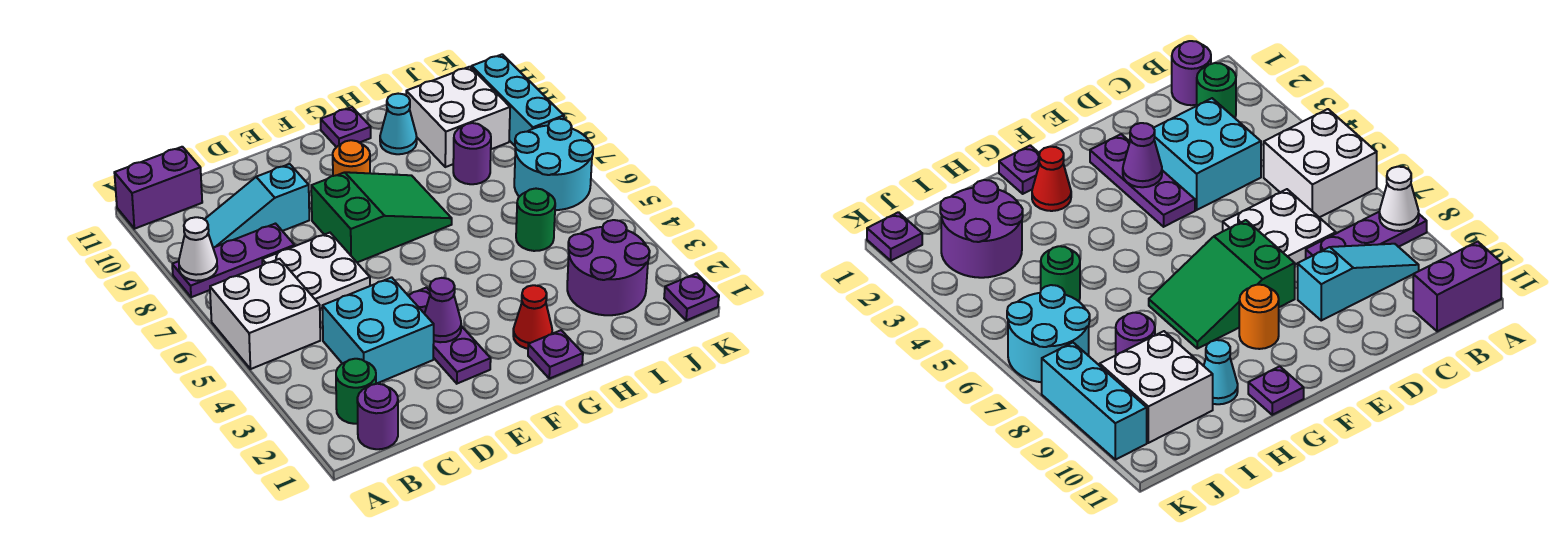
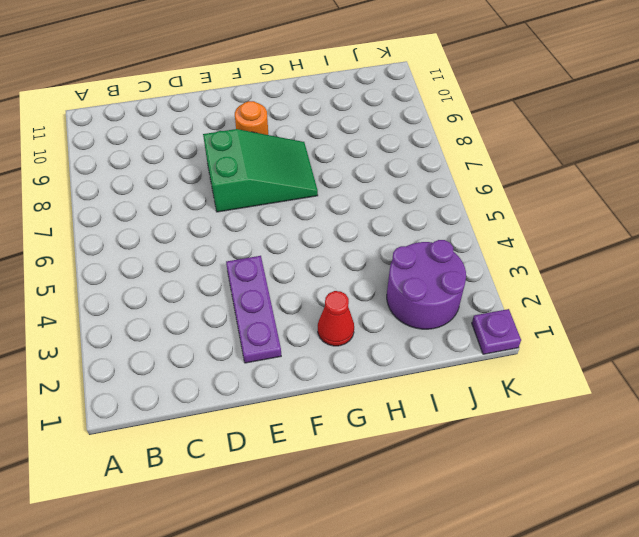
none -> white 2x2 brick [210,259,320,369]
none -> purple 1x3 plate [172,224,295,297]
none -> purple 1x2 brick [114,147,202,229]

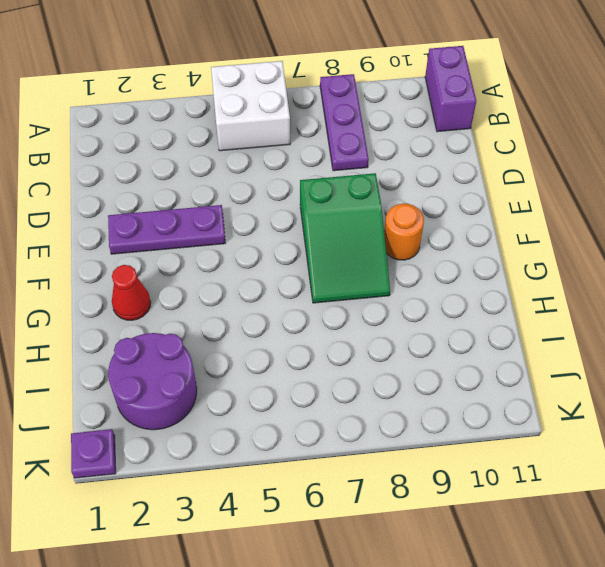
none -> purple 1x1 round brick [357,384,398,449]
none -> green 1x1 round brick [336,359,376,424]
none -> cyan 1x3 slope [205,164,309,248]

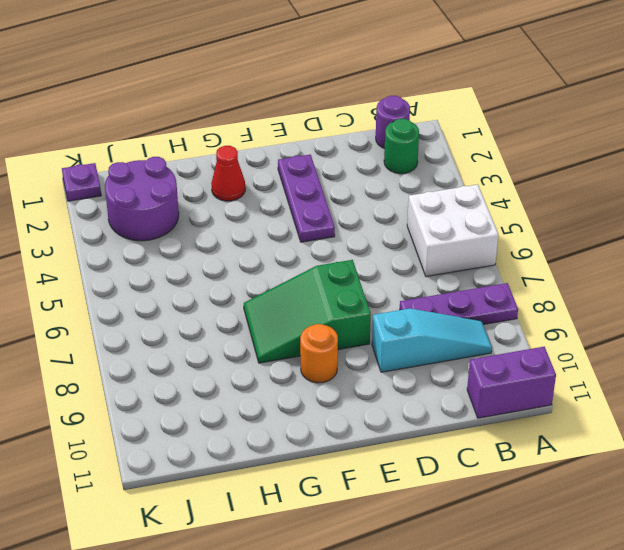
none -> cyan 2x2 brick [322,277,434,384]
none -> white 2x2 plate [262,233,370,309]
none -> purple 1x1 plate [528,330,583,379]

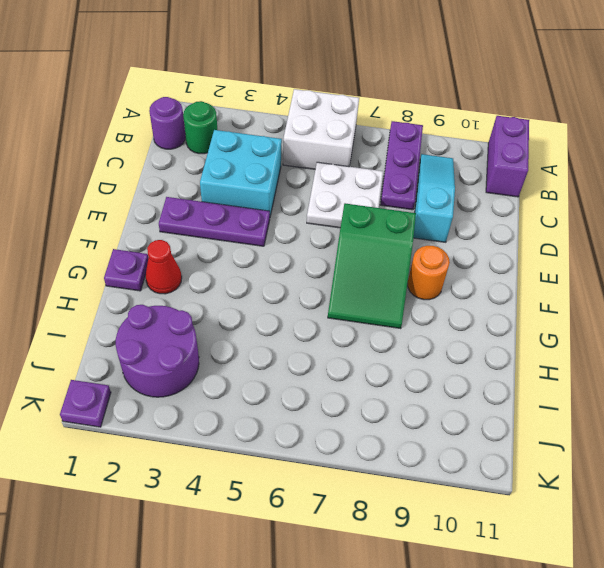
none -> purple 1x1 plate [321,107,371,147]
none -> cyan 1x1 cone [380,94,417,154]
none -> green 1x1 round brick [516,189,555,251]

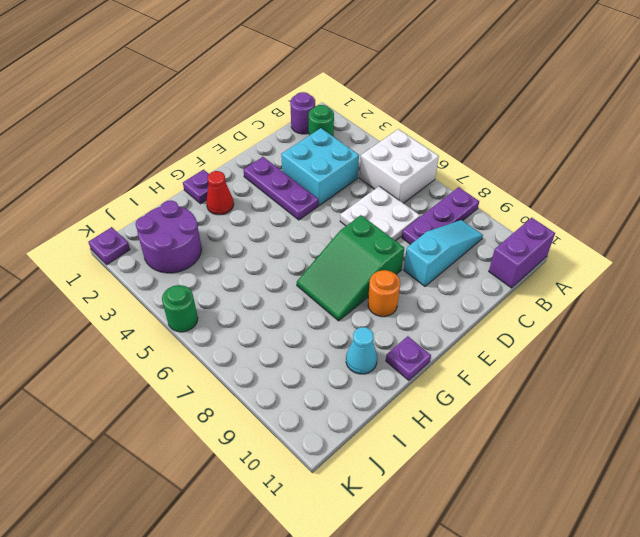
green 1x1 round brick [162,285,198,332] -> green 1x1 round brick moved to [516,189,555,251]
none -> purple 1x1 round brick [453,123,491,184]
none -> white 2x2 brick [406,67,510,167]
none -> cyan 2x2 round brick [514,119,593,210]

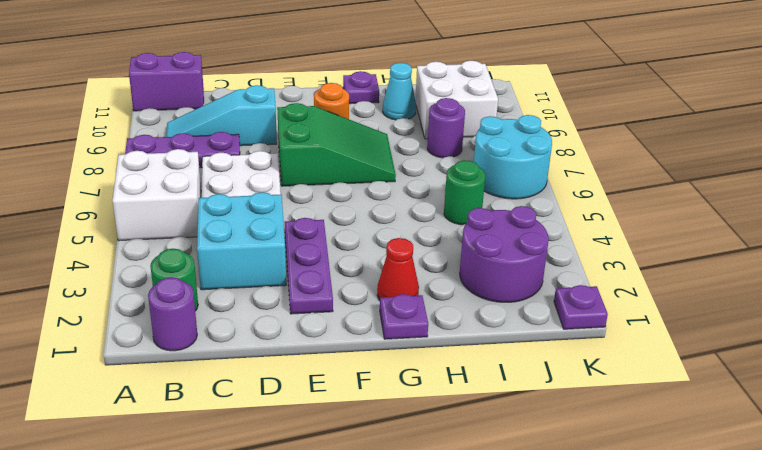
none -> cyan 1x3 brick [472,54,564,146]
none -> white 1x1 cone [179,217,217,281]
none -> purple 1x1 cone [425,278,461,342]

